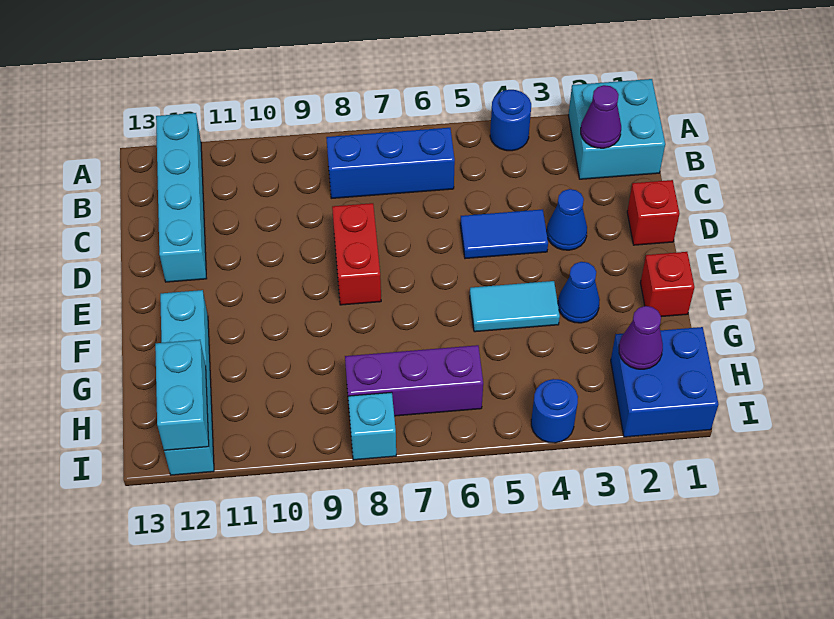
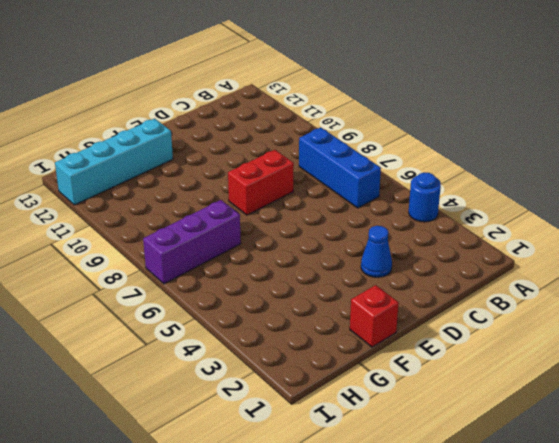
purple 1x3 brick [143,200,241,284] -> purple 1x3 brick turned to [345,345,483,416]
none -> cyan 2x2 brick [568,79,665,179]
none -> cyan 1x4 brick [156,113,207,282]
none -> red 1x1 brick [627,180,680,245]

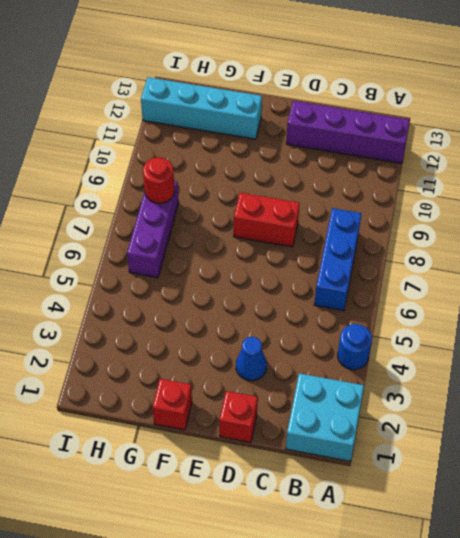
purple 1x4 brick [286,101,410,163] -> cyan 1x4 brick [156,113,207,282]
red 1x1 round brick [143,157,174,203] -> none
none -> blue 1x2 tile [460,209,548,259]
none -> blue 1x1 cone [558,262,600,323]
none -> cyan 1x2 tile [470,281,560,332]

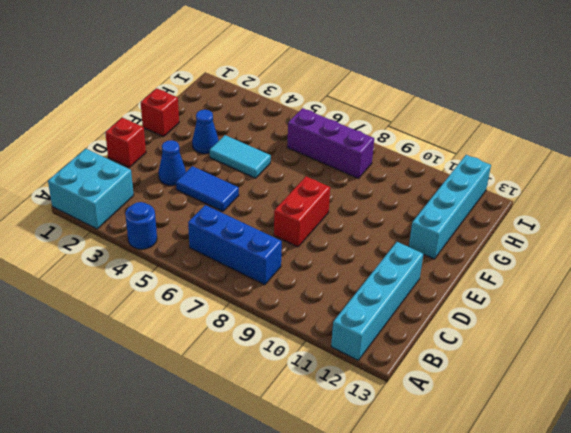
none -> blue 2x2 brick [611,327,718,437]
none -> blue 1x1 round brick [531,379,578,443]
none -> cyan 1x1 brick [348,392,396,460]

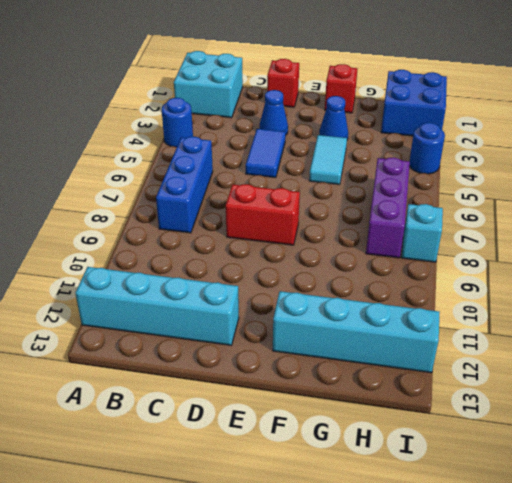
none -> purple 1x1 cone [581,85,621,148]
none -> purple 1x1 cone [619,306,663,369]
none -> cyan 1x2 brick [155,340,209,450]

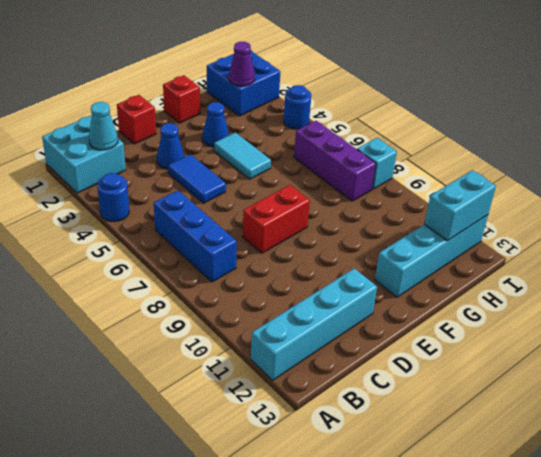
cyan 1x1 cone [89,102,118,150] -> purple 1x1 cone [581,85,621,148]

